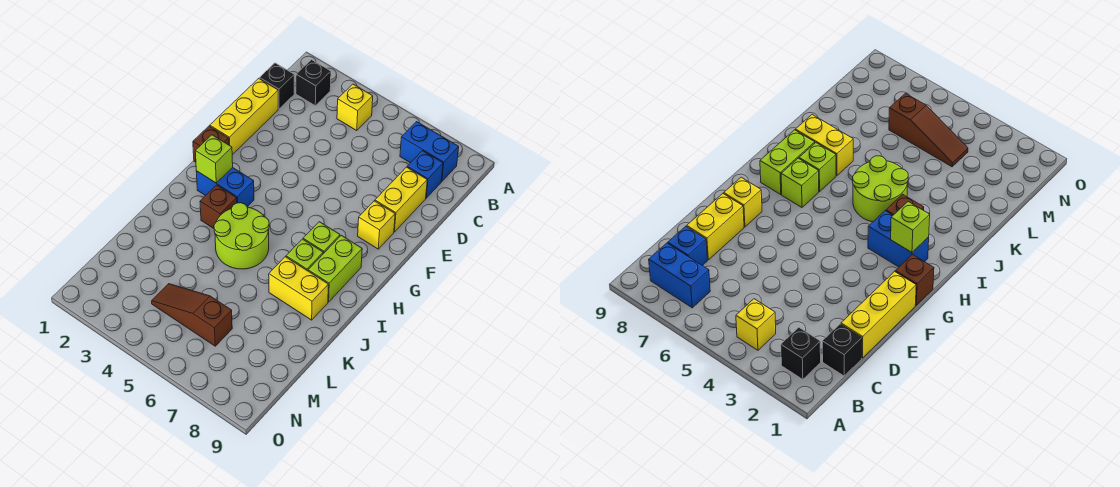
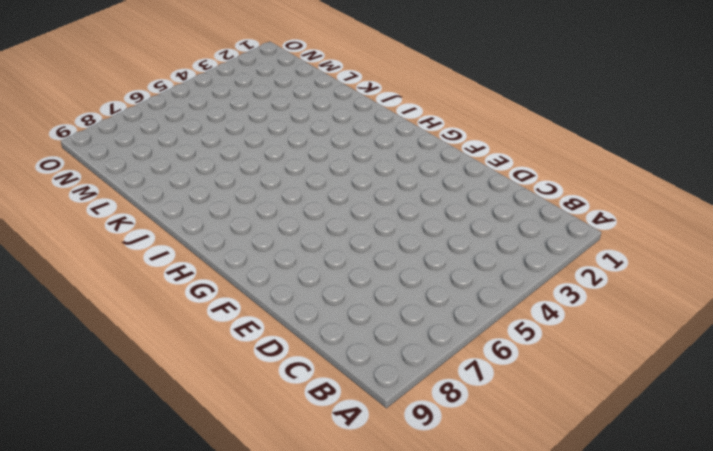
none -> black 1x1 brick [296,60,331,106]
none -> yellow 1x1 brick [337,84,373,131]
none -> blue 1x2 brick [400,122,459,182]

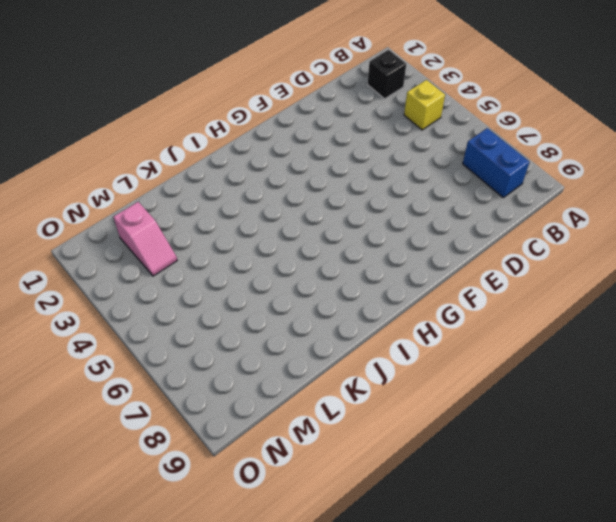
pink 1x2 slope [113,202,177,276] -> none
none -> black 1x1 brick [260,63,294,109]
none -> blue 1x1 brick [407,151,443,198]
none -> yellow 1x3 brick [210,78,278,155]

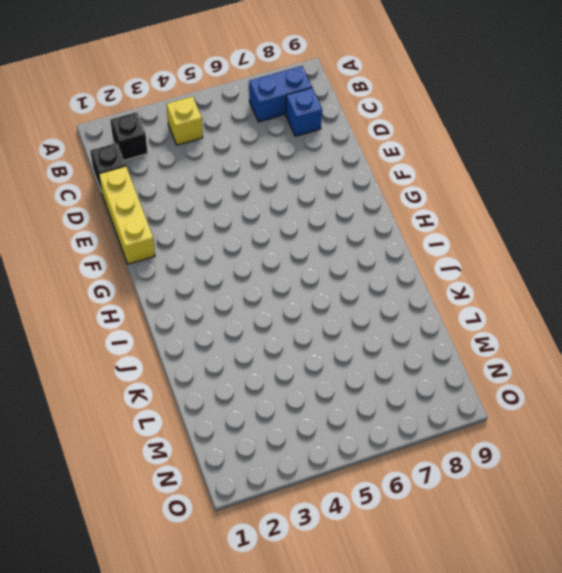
none -> yellow 1x2 brick [375,167,427,232]
none -> yellow 1x1 brick [358,201,395,249]
none -> brown 1x1 brick [193,126,229,162]

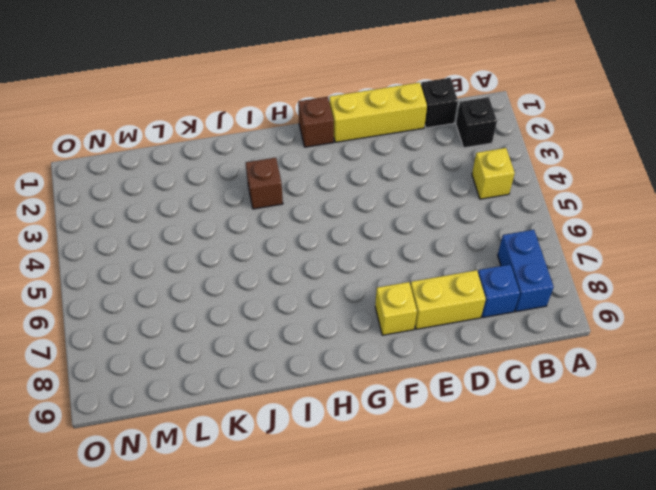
none -> blue 1x2 brick [196,167,254,207]
none -> lime 1x1 brick [303,222,340,254]
none -> lime 1x2 brick [308,235,362,302]

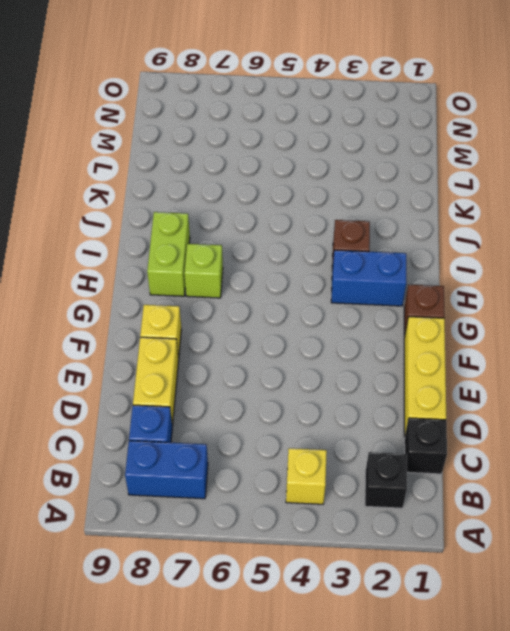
none -> lime 2x2 round brick [214,203,269,269]
none -> lime 1x1 brick [286,239,323,271]
none -> yellow 1x2 brick [269,257,328,320]

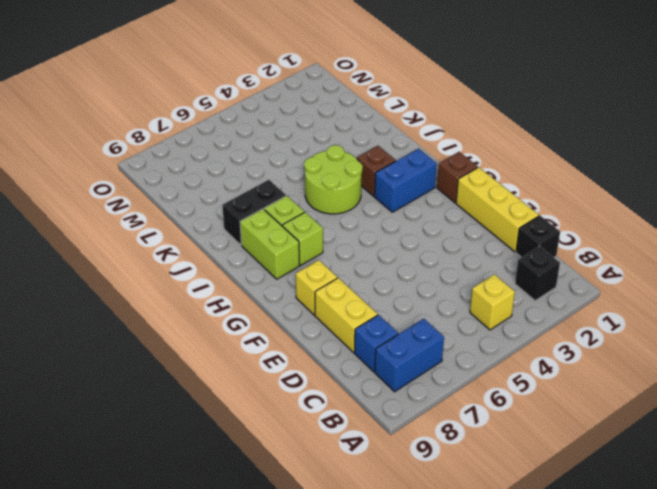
black 1x2 brick [222,180,286,245] -> yellow 1x2 brick [269,257,328,320]
none -> brown 1x3 slope [152,284,232,346]
none -> lime 1x1 brick [195,135,233,183]

